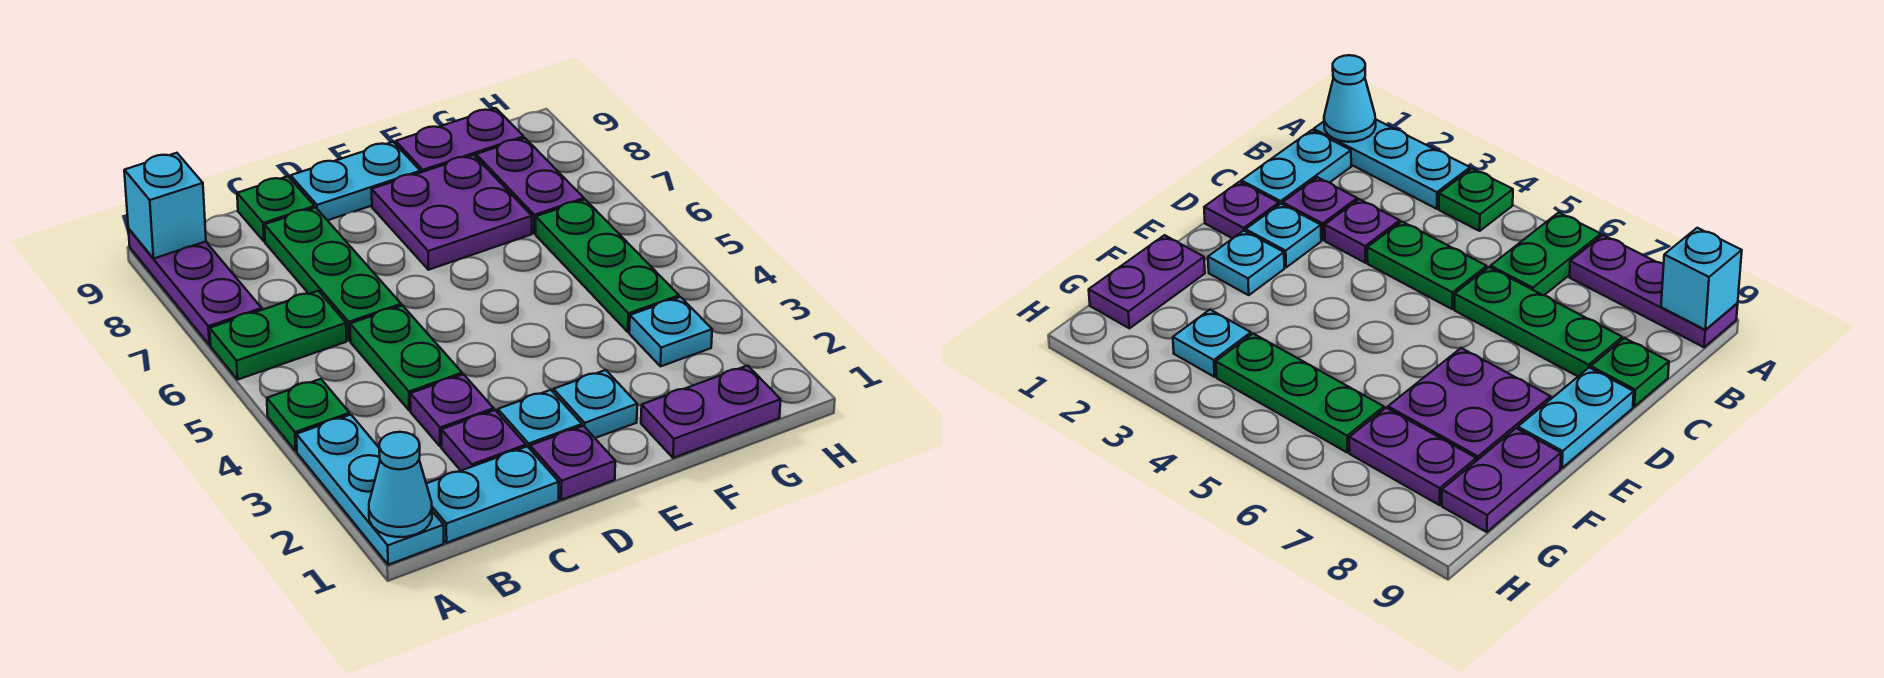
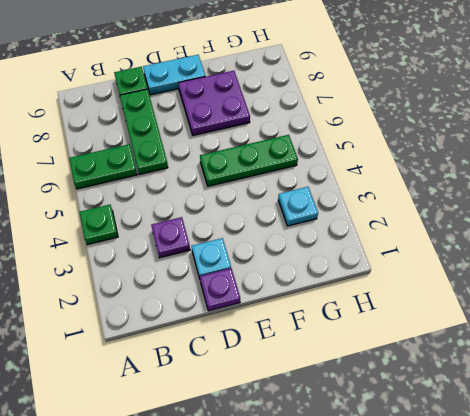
green 1x3 plate [200,135,298,186] -> green 1x3 plate turned to [536,200,679,332]
none -> cyan 1x3 plate [296,415,444,565]
none -> purple 1x3 plate [128,229,262,345]
none -> cyan 1x2 plate [426,446,559,543]

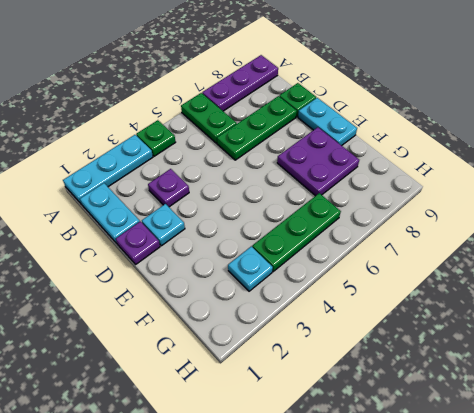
none -> purple 1x1 plate [442,410,526,471]
none -> green 1x2 plate [350,306,462,411]
none -> cyan 1x1 plate [553,370,637,438]

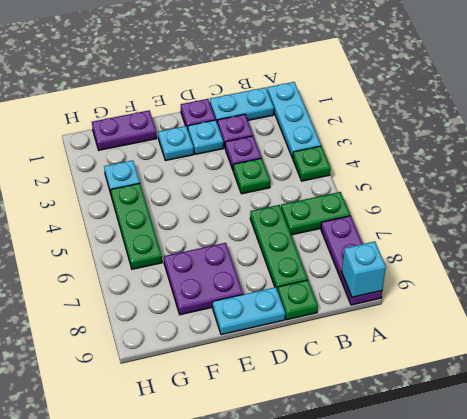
green 1x1 plate [233,158,270,194] -> green 1x2 plate [350,306,462,411]
none -> purple 1x2 plate [396,108,524,173]
none -> purple 1x2 plate [476,138,584,233]
none -> cyan 1x1 cone [369,432,432,537]

